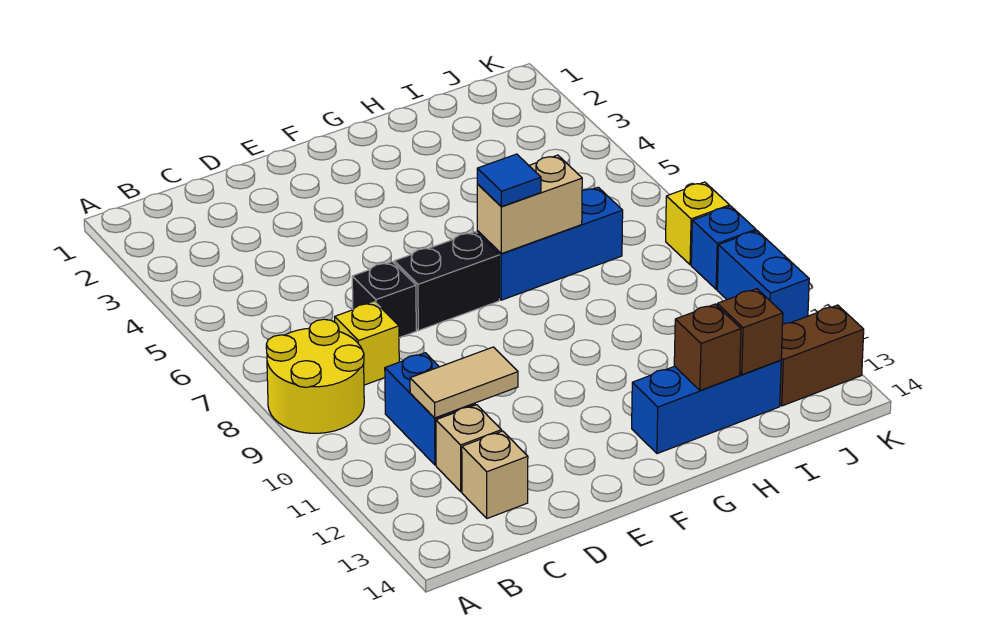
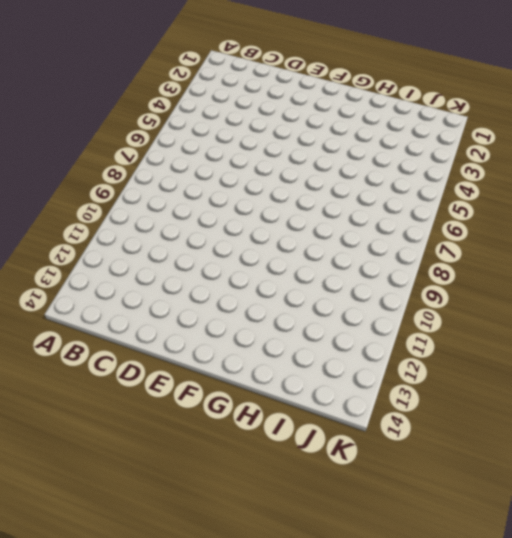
none -> yellow 2x2 round brick [266,319,364,433]
none -> yellow 1x1 brick [335,302,399,385]
none -> blue 1x2 brick [385,353,475,465]

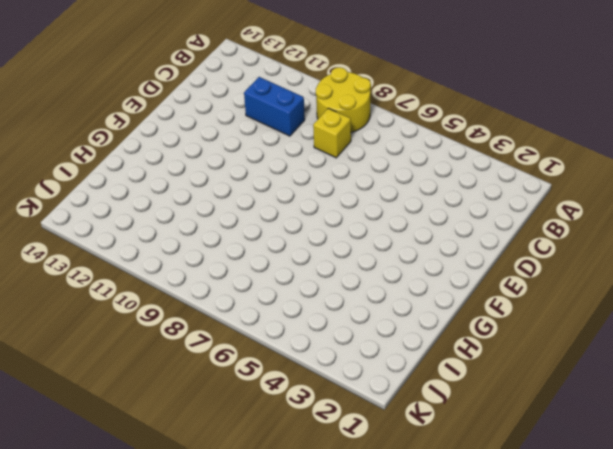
none -> tan 1x1 brick [436,405,502,492]
none -> tan 1x1 brick [462,431,528,518]
none -> black 1x1 brick [352,262,416,338]

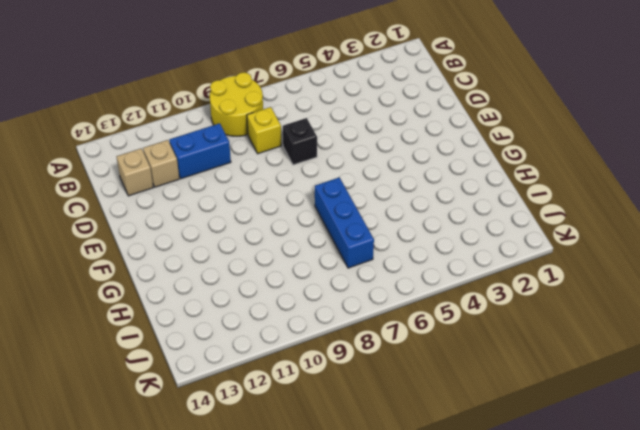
none -> black 1x2 brick [394,232,499,331]
none -> blue 1x3 brick [632,360,781,454]
none -> brown 1x2 brick [780,305,864,406]

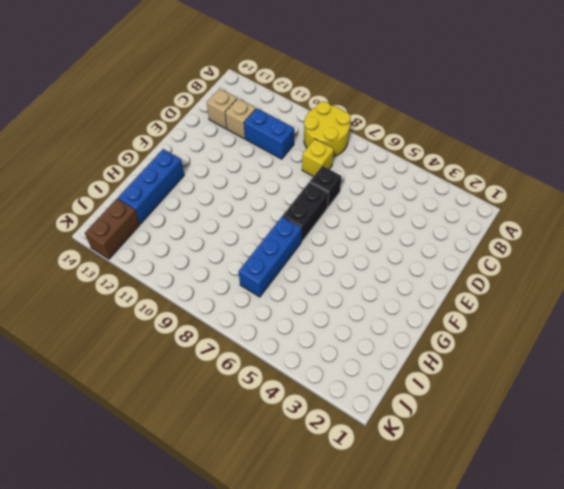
none -> yellow 1x1 brick [666,182,730,265]
none -> blue 1x1 brick [691,206,756,289]
none -> blue 1x2 brick [717,231,809,324]

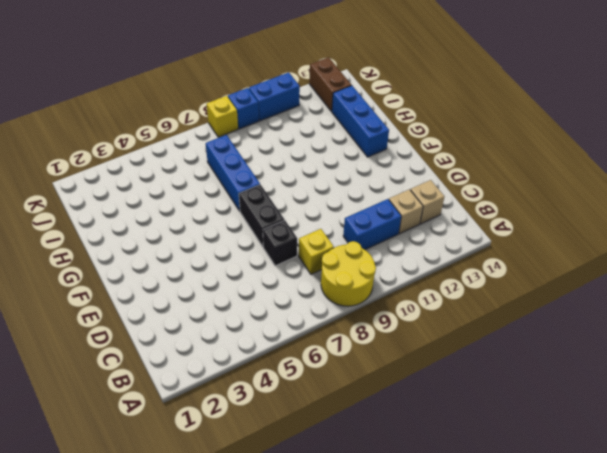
none -> tan 1x2 tile [410,347,518,418]
none -> tan 1x2 brick [477,155,582,254]
none -> brown 1x1 brick [674,304,741,390]

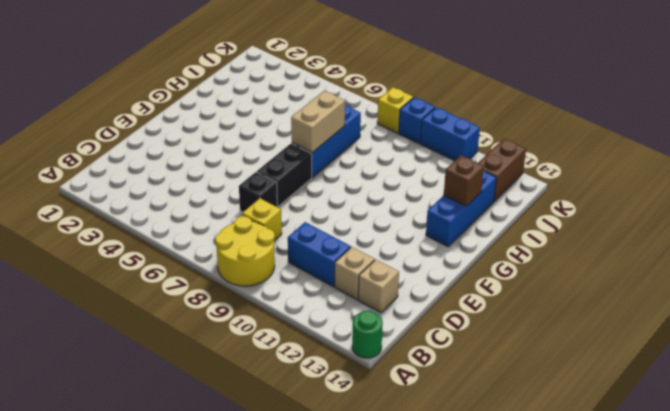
green 1x1 round brick [352,311,383,358] -> none
none -> tan 1x2 tile [410,347,518,418]
none -> brown 1x1 brick [717,289,783,375]
none -> blue 1x1 tile [477,154,541,207]

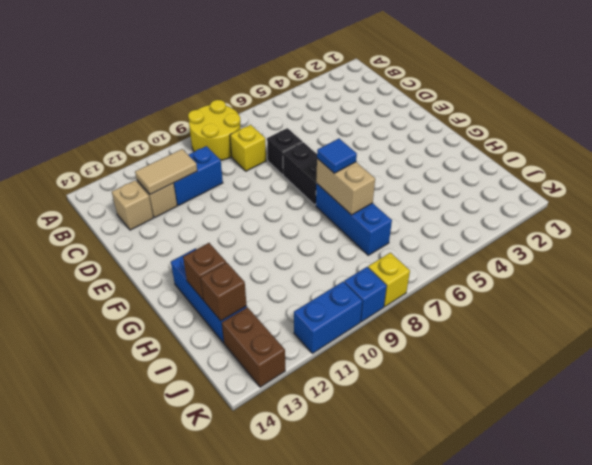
tan 1x2 tile [135,149,197,194] -> tan 1x2 tile turned to [410,347,518,418]

